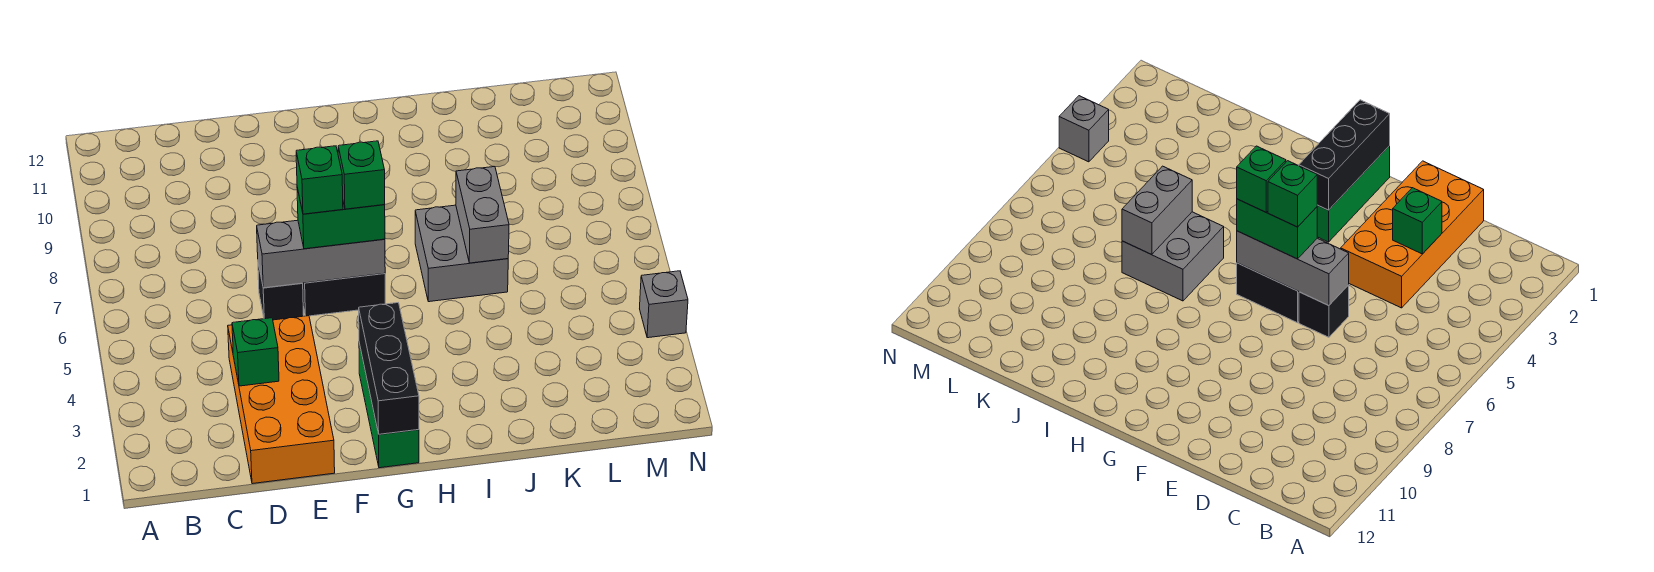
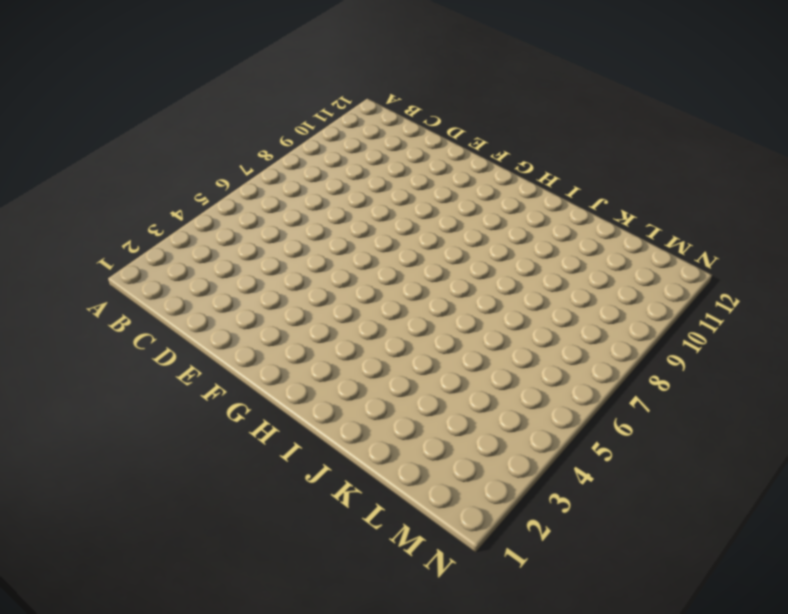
none -> orange 2x4 brick [228,316,335,484]
none -> black 1x1 brick [258,263,304,320]
none -> black 1x2 brick [303,273,385,316]

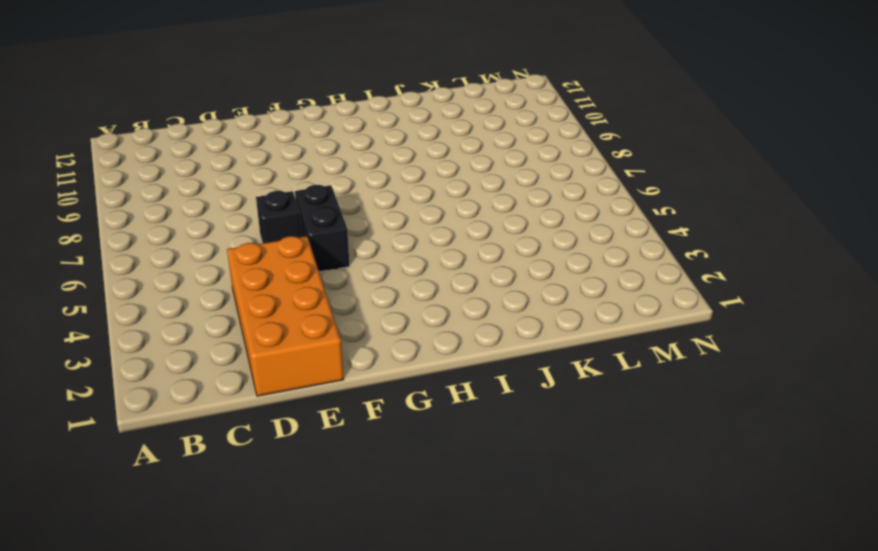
black 1x2 brick [295,185,350,272] -> black 1x2 brick turned to [303,273,385,316]
none -> green 1x3 brick [359,343,419,468]
none -> grey 2x2 brick [415,205,508,302]
none -> grey 1x1 brick [640,271,688,338]

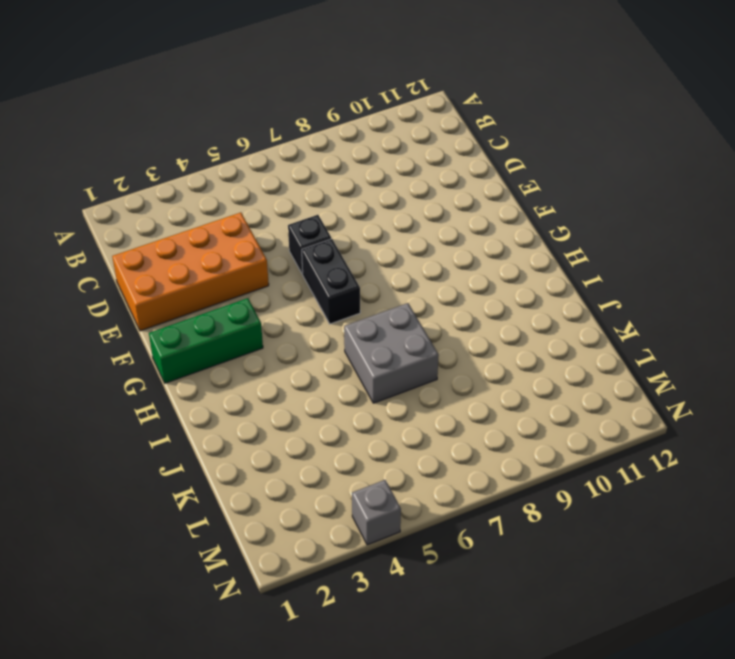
none -> green 1x1 brick [232,318,279,386]
none -> grey 1x3 brick [257,220,385,288]
none -> black 1x3 brick [359,303,419,434]

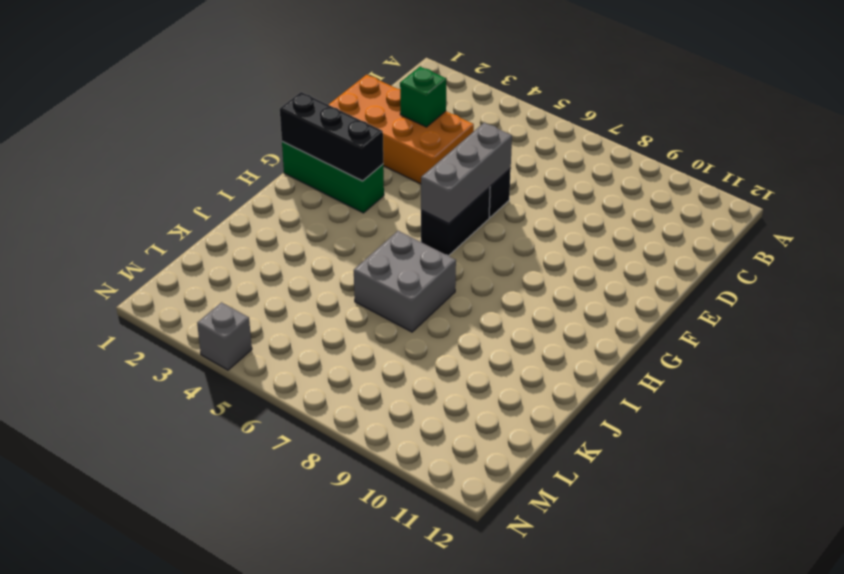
none -> grey 1x2 brick [456,167,509,263]
none -> green 1x2 brick [297,188,385,249]
none -> green 1x1 brick [296,146,343,214]

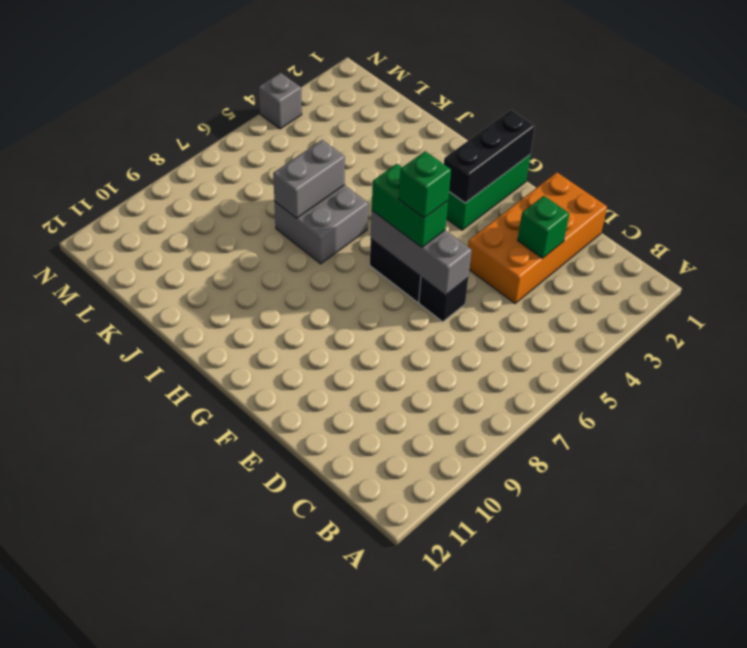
none -> green 1x1 brick [338,141,385,209]

